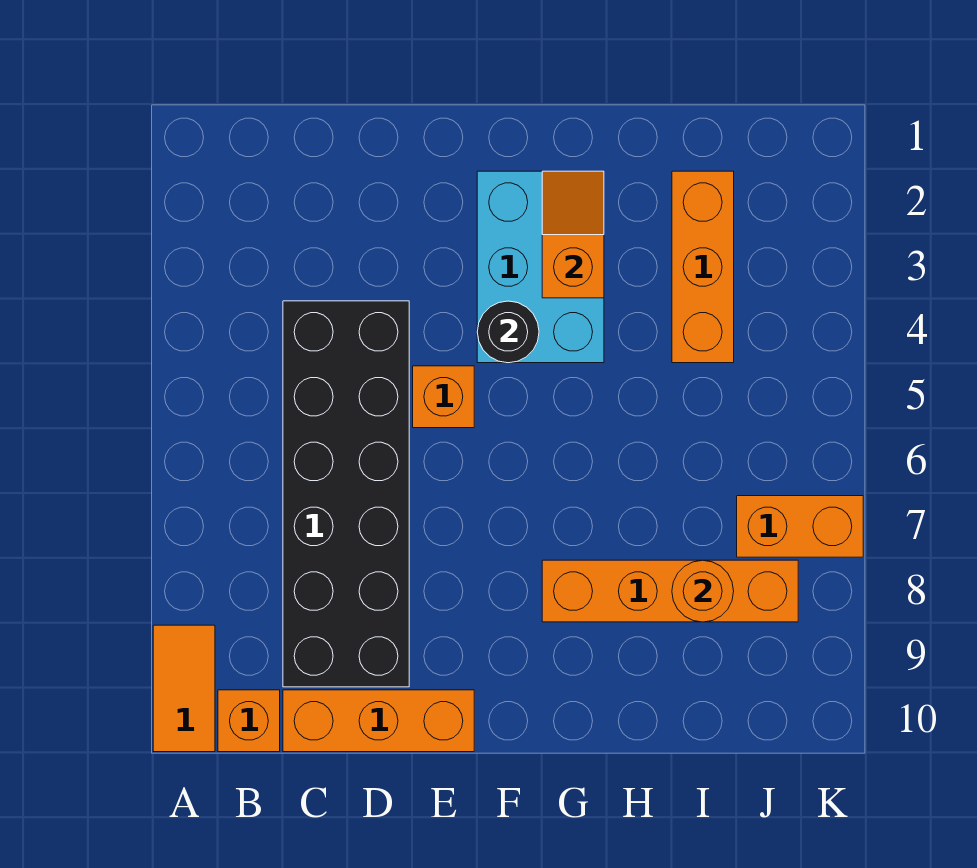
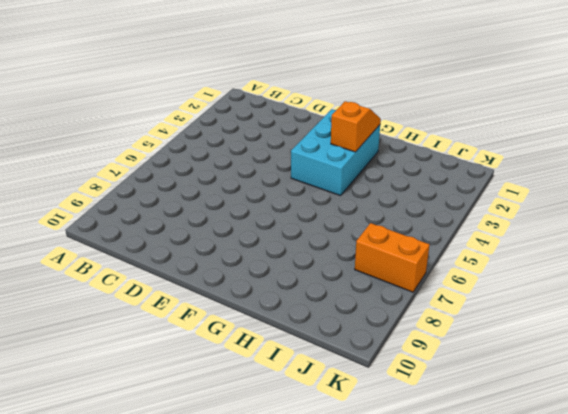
none -> orange 1x2 tile [153,625,215,752]
none -> orange 1x1 brick [218,690,280,752]
none -> black 2x6 brick [283,301,409,687]

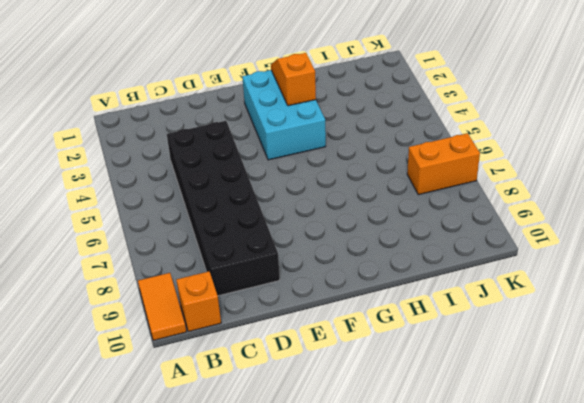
none -> orange 1x3 brick [283,690,474,752]
none -> orange 1x1 brick [413,366,474,428]
none -> orange 1x4 brick [542,560,798,622]

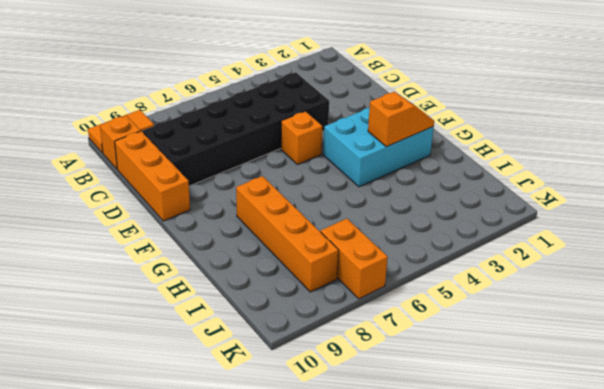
none -> orange 1x3 brick [672,171,734,363]
none -> black 1x1 round brick [477,301,539,363]
none -> orange 1x1 round brick [672,560,734,622]

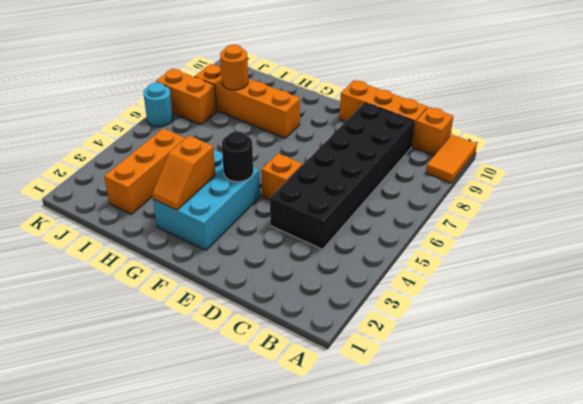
cyan 1x1 round brick [143,82,173,127] -> none

